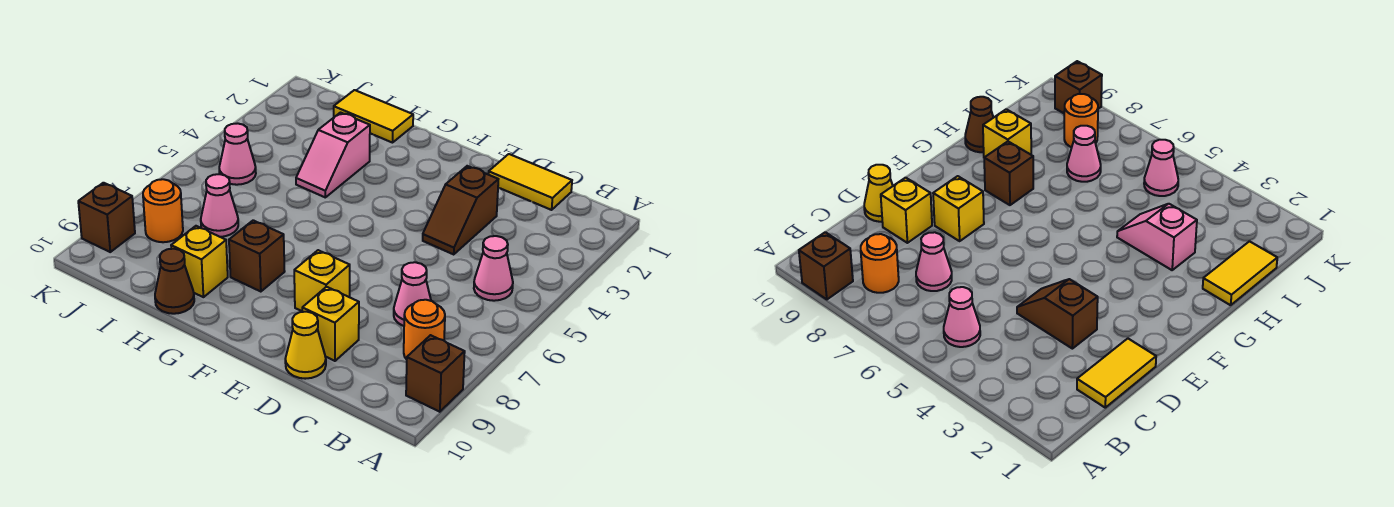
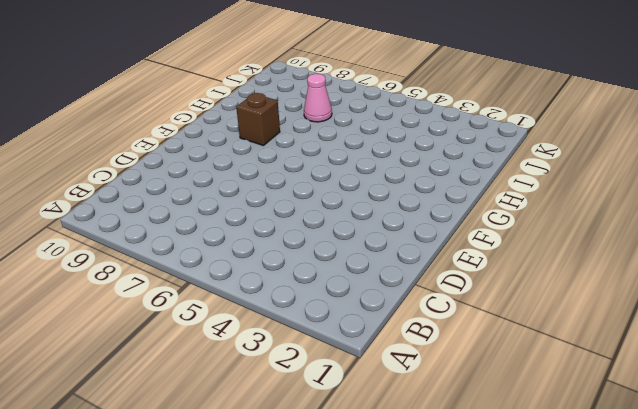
none -> brown 1x1 brick [406,335,465,412]
none -> pink 1x1 cone [474,236,513,301]
none -> orange 1x1 round brick [404,300,445,359]

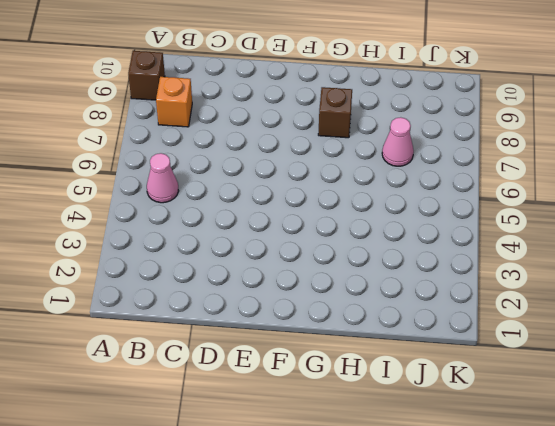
orange 1x1 brick [156,77,192,127] -> orange 1x1 round brick [404,300,445,359]
none -> yellow 1x2 tile [489,154,572,210]
none -> pink 1x1 cone [394,262,431,326]
none -> brown 1x2 slope [423,166,498,254]

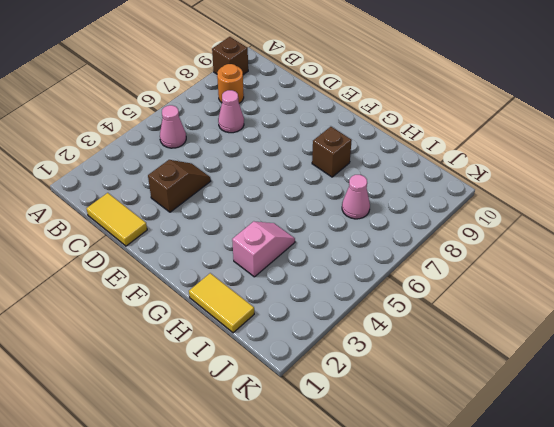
none -> yellow 1x1 brick [302,287,359,361]
none -> yellow 1x1 cone [285,312,326,379]
none -> yellow 1x1 brick [294,250,350,311]

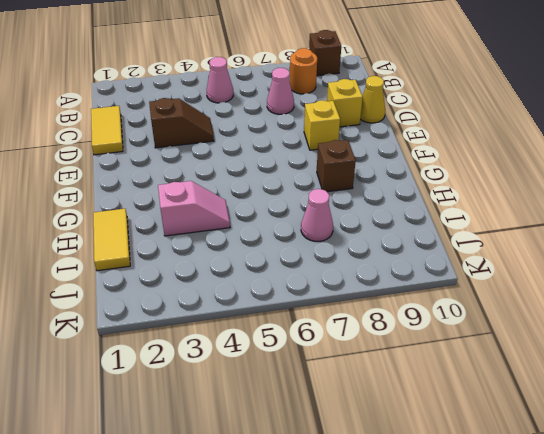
none -> yellow 1x1 brick [171,226,228,297]
none -> brown 1x1 cone [155,249,194,314]
none -> pink 1x1 cone [219,123,256,185]

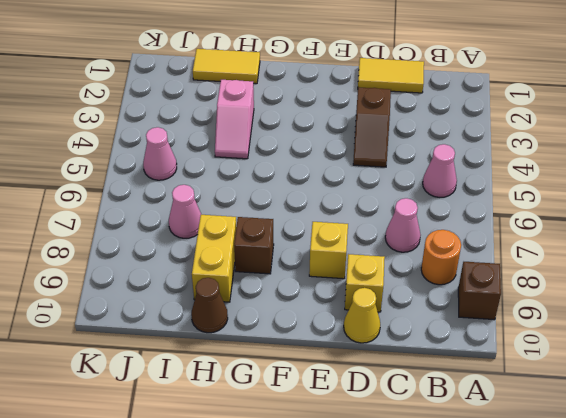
yellow 1x2 brick [192,215,236,302] -> yellow 1x1 brick [171,226,228,297]
none -> orange 1x1 round brick [143,179,183,242]
none -> brown 1x1 brick [78,183,135,252]

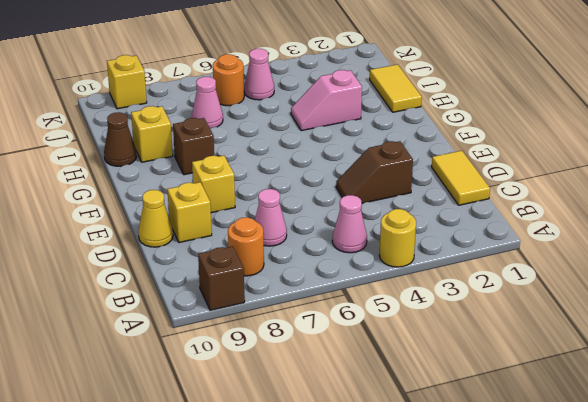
yellow 1x1 round brick [379,209,416,267] -> none
orange 1x1 round brick [213,54,244,106] -> orange 1x1 round brick moved to [143,179,183,242]
yellow 1x1 brick [107,55,147,109] -> brown 1x1 brick [78,183,135,252]

